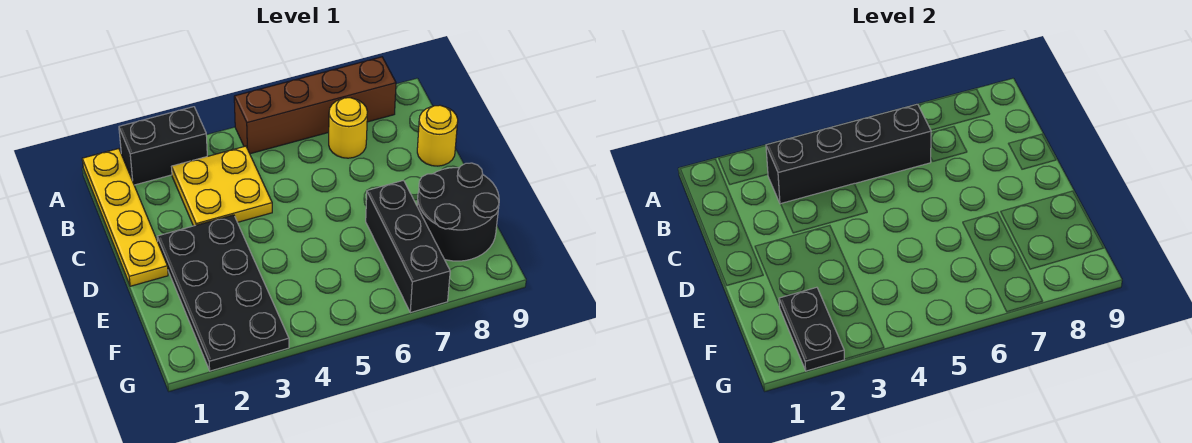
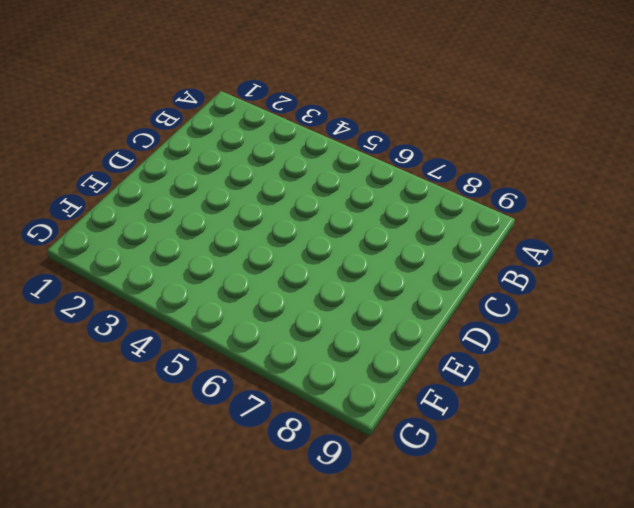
none -> yellow 1x4 plate [82,149,168,286]
none -> black 1x2 brick [119,107,207,185]

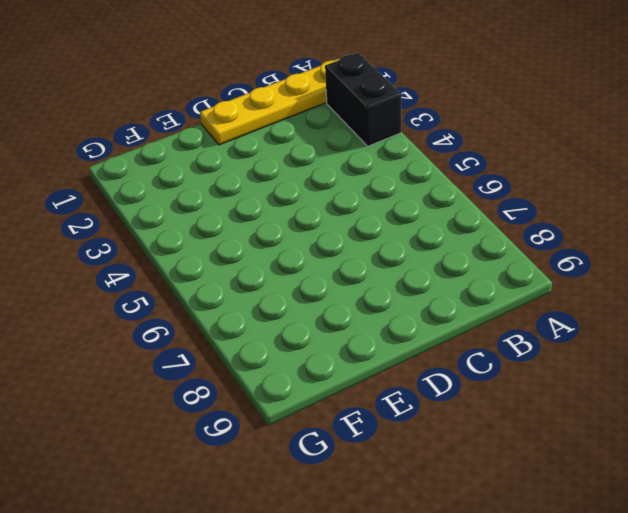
none -> brown 1x4 brick [234,57,396,154]
none -> yellow 2x2 plate [172,146,272,226]

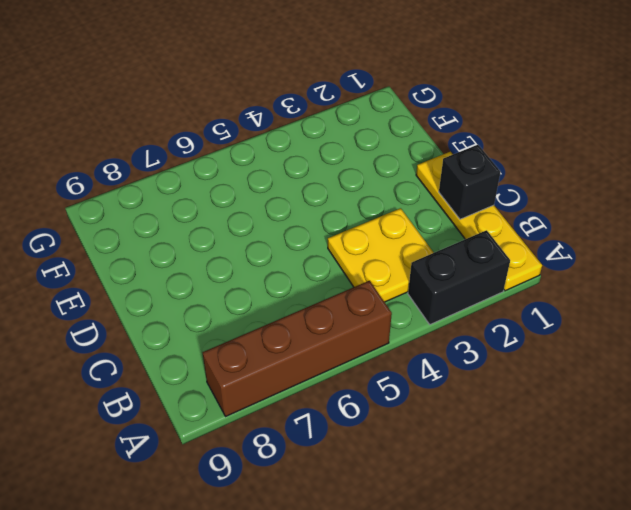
black 1x1 brick [439,145,501,219] -> none
none -> yellow 1x1 round brick [329,98,367,158]
none -> yellow 1x1 round brick [417,105,458,166]

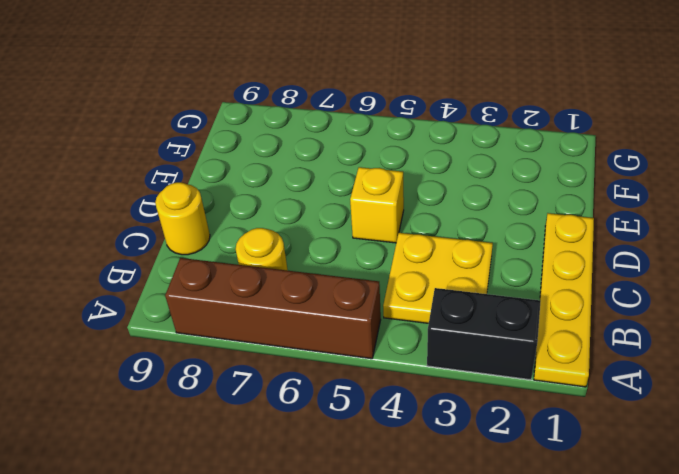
yellow 1x1 brick [350,167,404,243] -> none
none -> black 2x4 plate [157,215,289,371]
none -> black 1x3 brick [366,180,450,313]

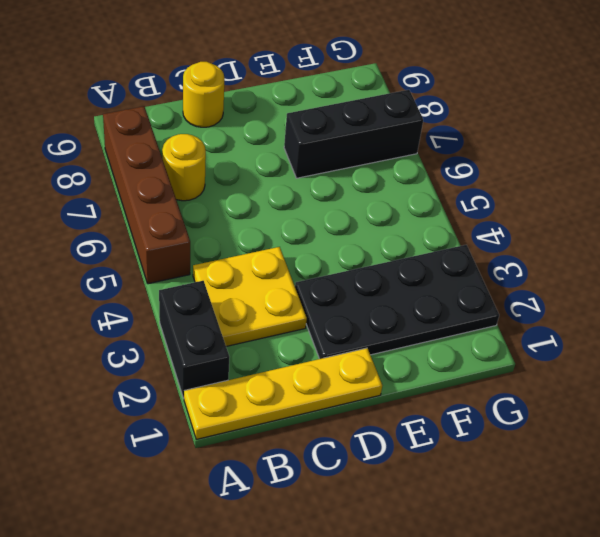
none -> black 2x2 round brick [417,163,499,261]
none -> black 1x4 brick [766,104,931,204]

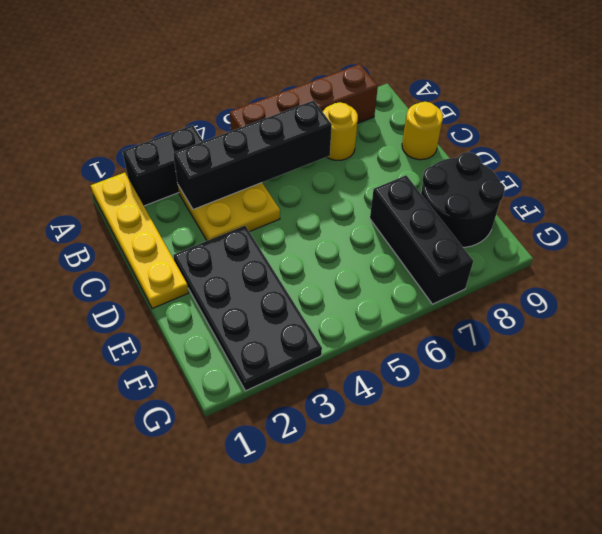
none -> black 1x2 plate [779,287,845,371]

